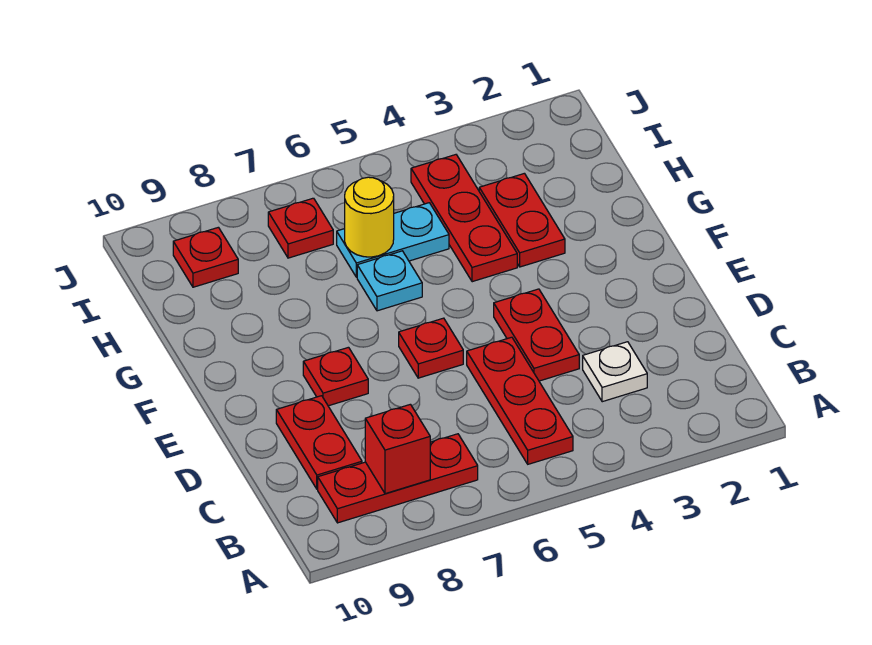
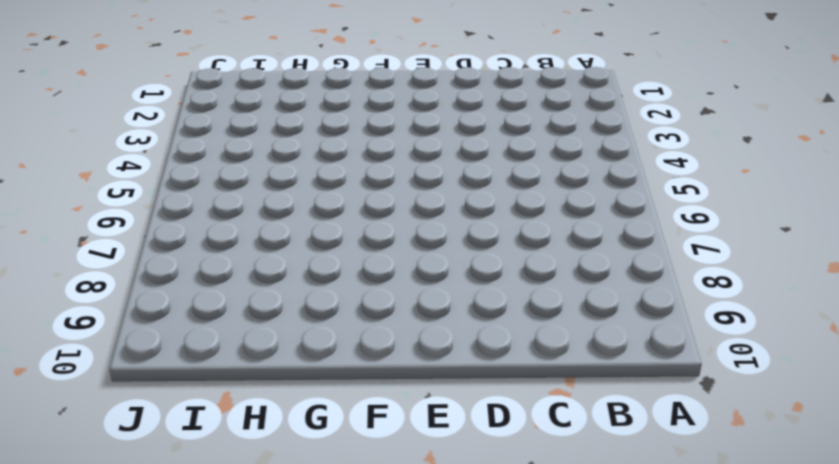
none -> red 1x3 plate [467,337,573,464]
none -> red 1x3 plate [318,434,478,523]
none -> white 1x1 plate [583,342,647,402]

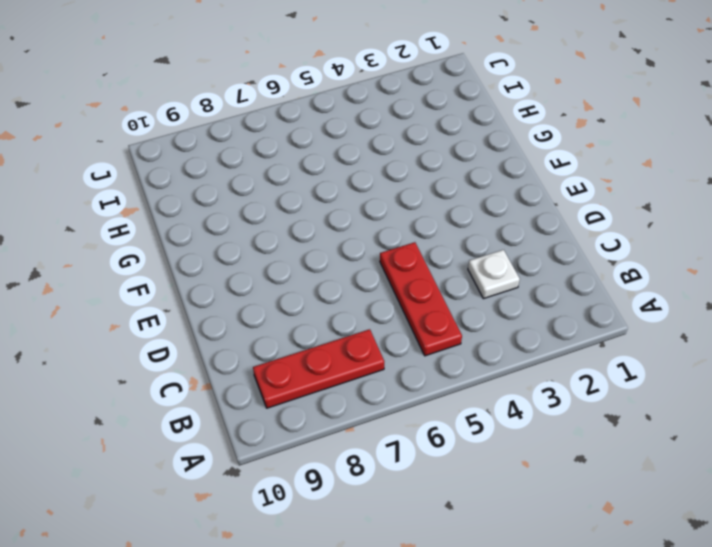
none -> red 1x2 plate [276,396,362,489]
none -> red 1x2 plate [494,289,579,381]
none -> red 1x1 plate [399,318,463,378]

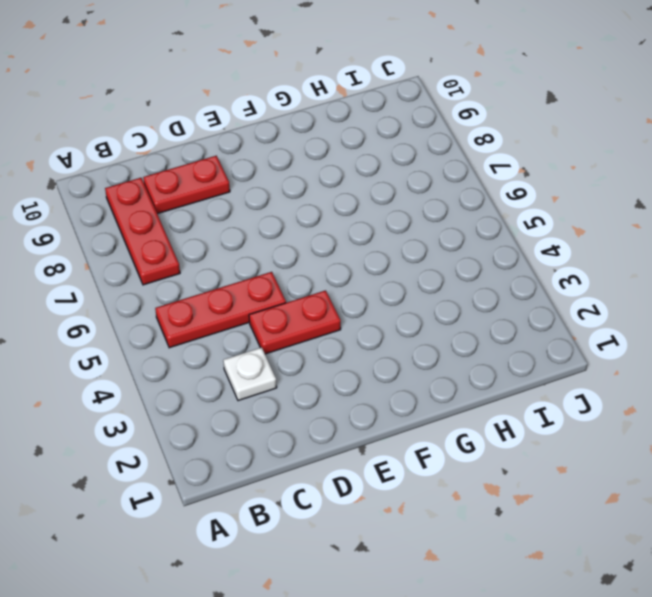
none -> red 1x1 plate [399,318,463,378]
none -> red 1x1 plate [303,347,368,406]
none -> red 1x2 plate [479,173,565,267]

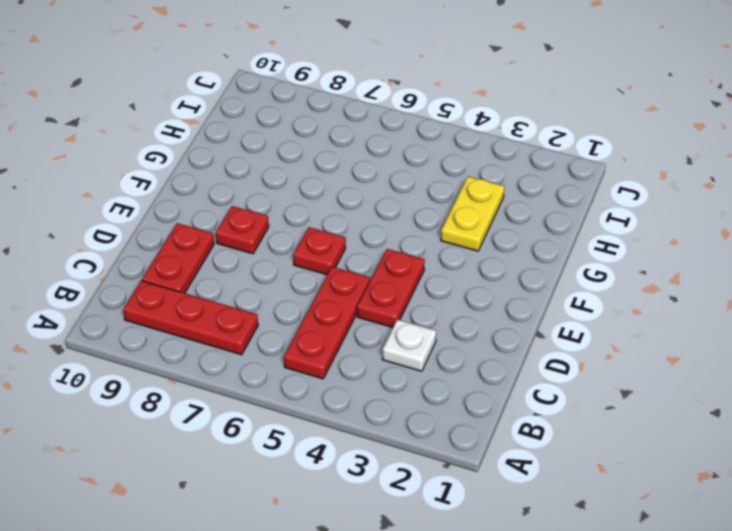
yellow 1x2 plate [441,176,504,251] -> red 1x2 plate [479,173,565,267]
none -> red 1x3 plate [411,155,517,282]
none -> cyan 1x1 plate [357,251,422,311]
none -> cyan 1x2 plate [337,203,449,277]

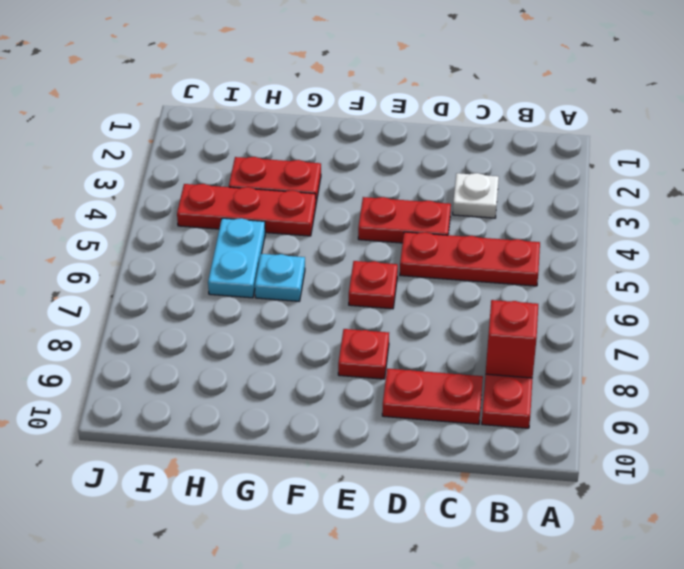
none -> red 1x1 plate [268,198,333,258]
none -> red 1x1 plate [173,227,238,287]
none -> yellow 1x1 round brick [345,177,394,257]

